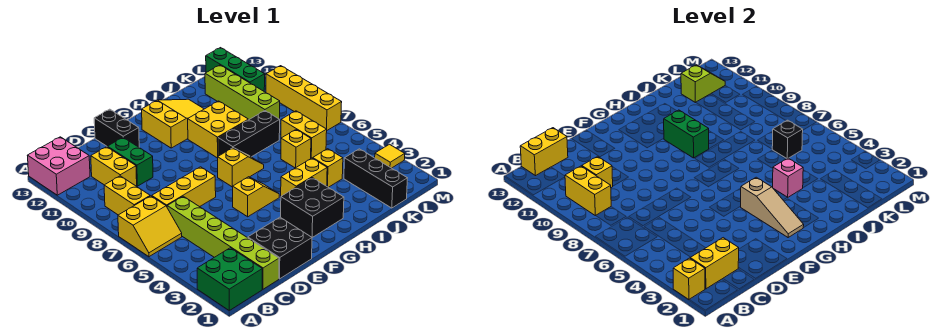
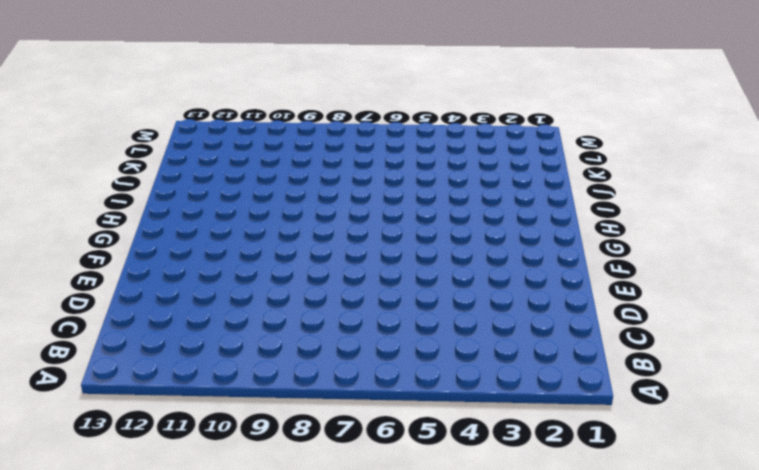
none -> green 2x2 brick [197,248,262,310]
none -> yellow 2x2 slope [118,196,182,257]
none -> pink 2x2 brick [27,137,90,195]
none -> yellow 1x2 brick [104,176,150,215]

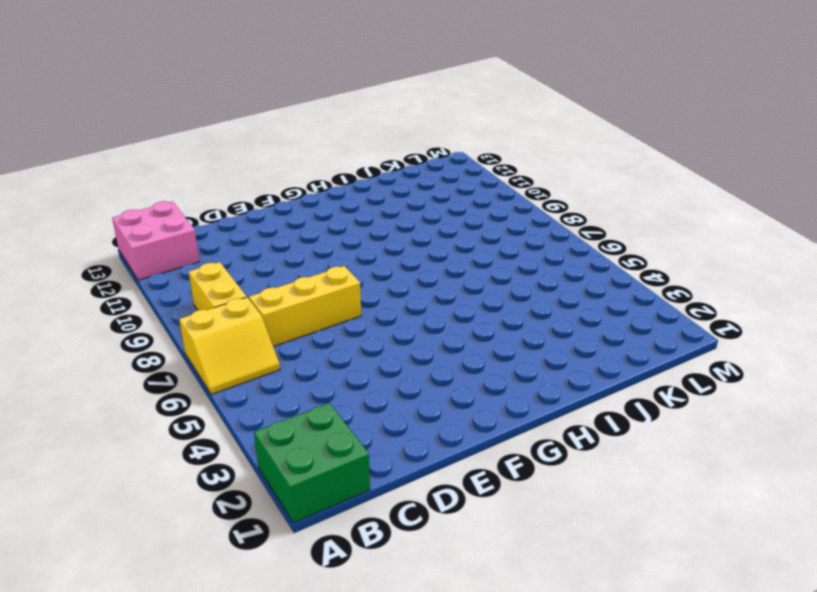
none -> lime 1x6 brick [167,196,279,289]
none -> yellow 1x2 brick [91,147,137,186]
none -> black 2x2 brick [248,217,312,279]
none -> green 1x2 brick [107,138,153,186]

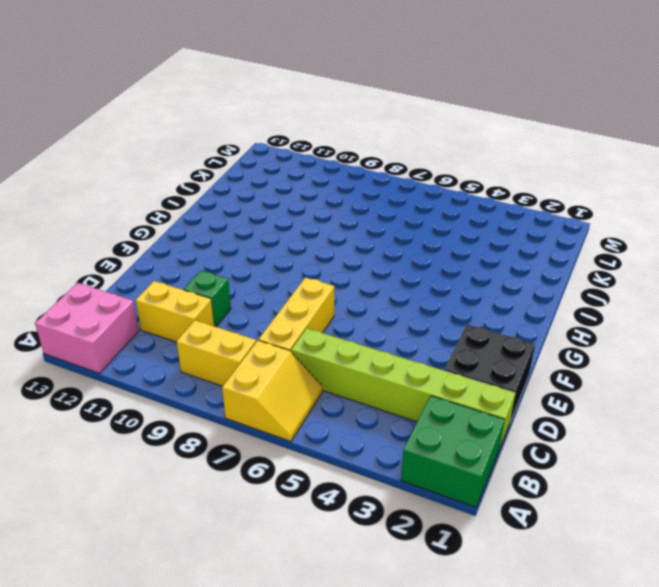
green 1x1 brick [184,271,231,327] -> green 1x2 brick [107,138,153,186]
none -> black 1x2 brick [94,109,139,147]
none -> yellow 1x2 slope [233,177,279,217]
none -> black 2x2 brick [281,178,344,237]
none -> yellow 1x2 slope [218,148,264,187]

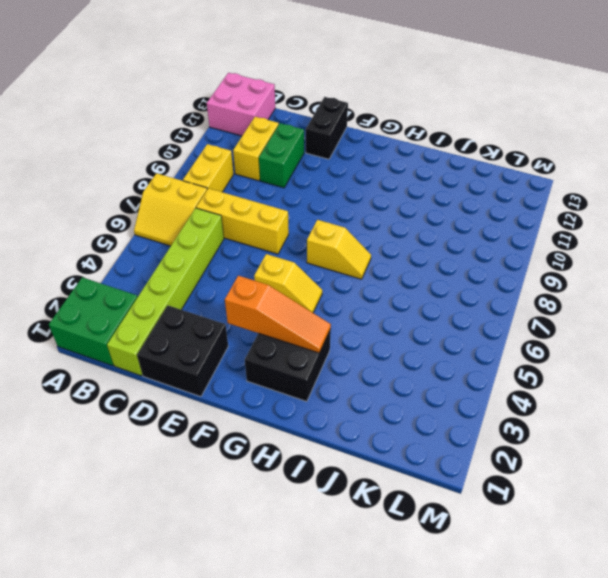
orange 1x3 slope [225,276,331,353] -> tan 1x3 slope [741,177,804,237]
none -> yellow 2x3 slope [142,99,204,148]
none -> yellow 1x2 brick [281,158,327,196]
none -> black 1x3 brick [218,111,280,157]
none -> yellow 2x2 brick [188,101,248,158]

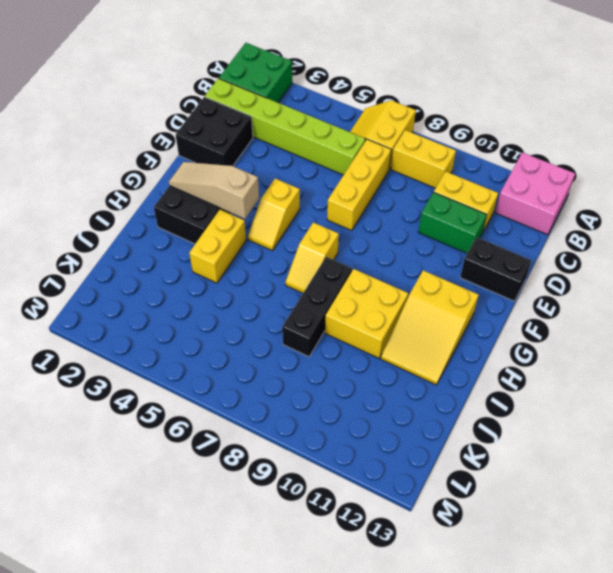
none -> yellow 1x1 brick [313,149,343,187]
none -> yellow 1x1 brick [281,130,311,168]
none -> black 1x3 brick [344,149,407,208]
none -> yellow 1x2 brick [281,111,327,158]

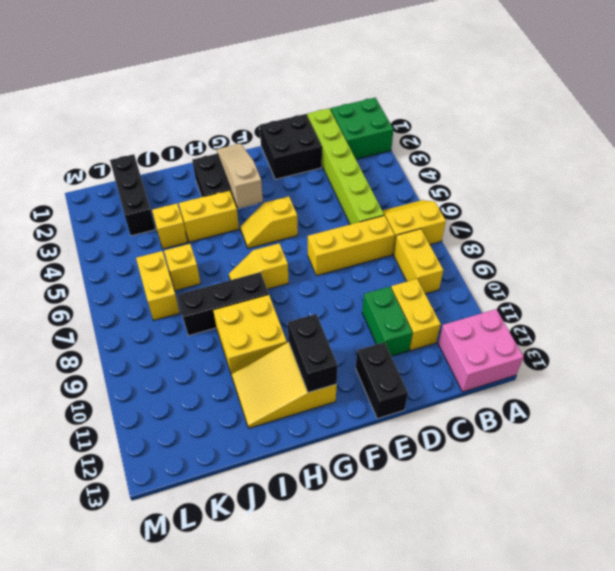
black 1x2 brick [288,314,338,393] -> none
none -> lime 1x4 brick [205,65,280,120]
none -> green 1x3 brick [206,48,265,91]
none -> yellow 1x1 tile [375,144,405,168]
none -> yellow 1x4 brick [266,66,342,130]

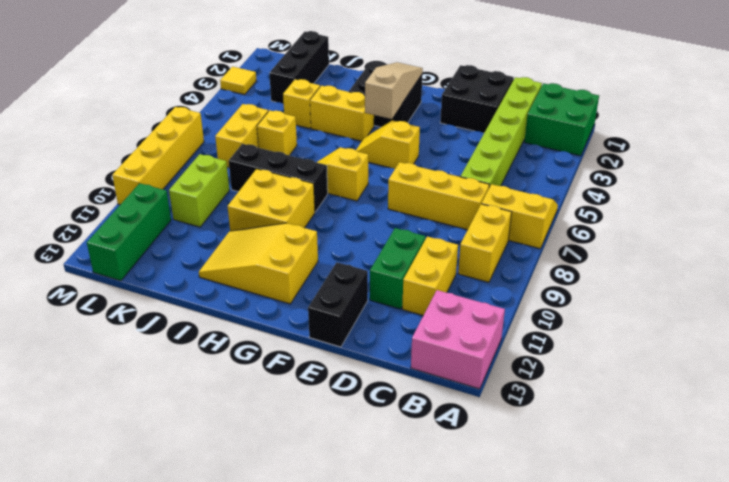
lime 1x2 brick [169,154,229,227] -> lime 1x4 brick [205,65,280,120]
none -> yellow 1x1 brick [673,258,705,300]
none -> yellow 1x2 brick [690,238,739,289]
none -> yellow 1x2 brick [565,166,611,216]
none -> yellow 1x2 brick [520,128,568,176]

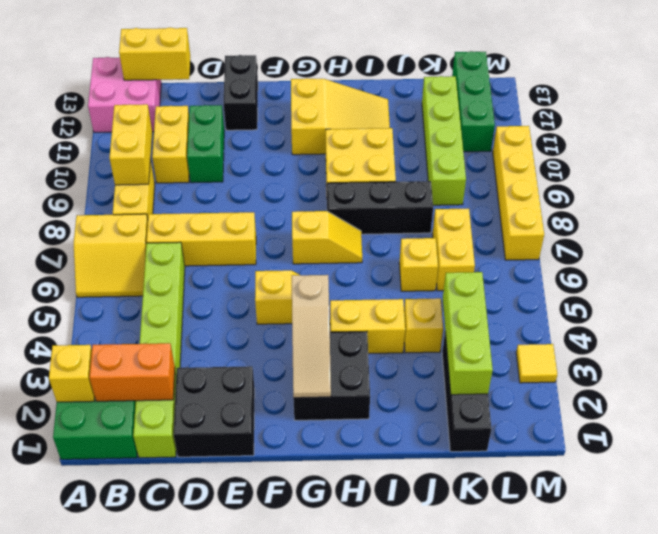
orange 1x2 brick [89,343,175,401] -> yellow 1x2 brick [690,238,739,289]
lime 1x3 brick [443,272,493,395] -> none
none -> yellow 1x1 brick [582,156,613,188]
none -> green 1x2 brick [664,110,709,158]
none -> pink 1x1 brick [773,158,803,197]
none -> black 1x1 brick [772,120,803,158]

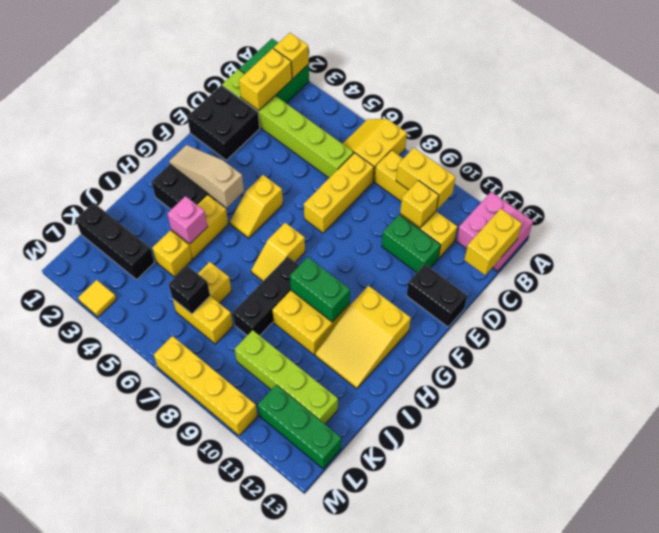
none -> lime 1x2 slope [681,65,725,103]

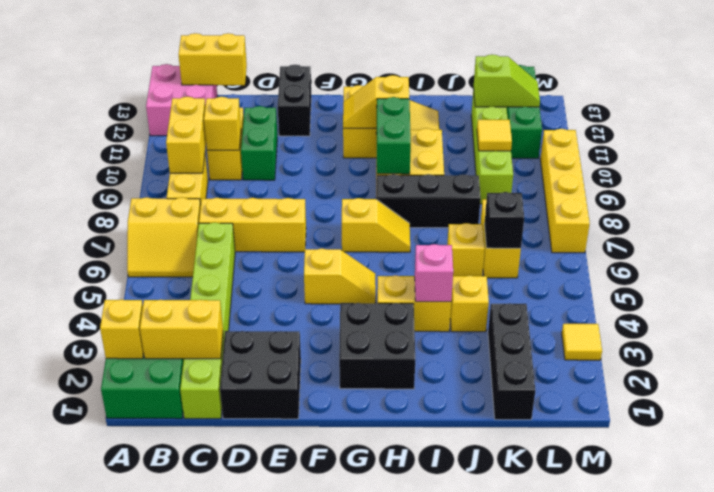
yellow 1x2 slope [343,75,409,128] -> none
yellow 1x1 tile [477,120,512,151] -> none
none -> tan 1x3 slope [741,177,804,237]

